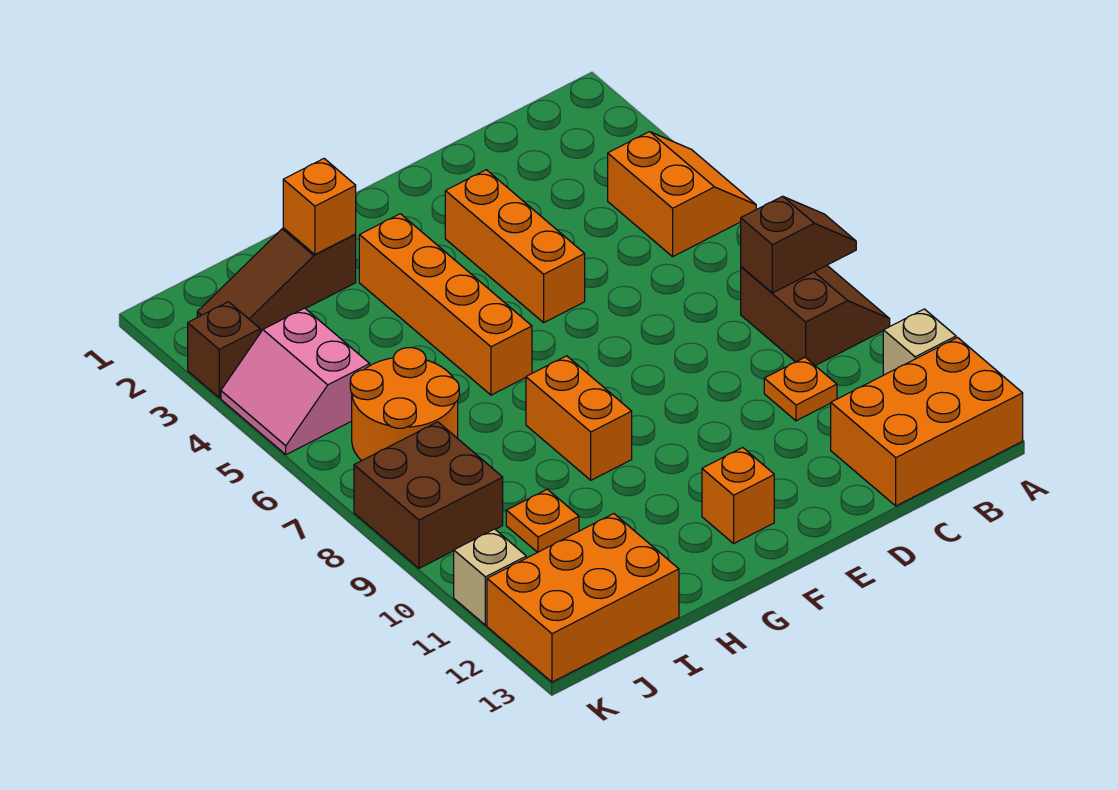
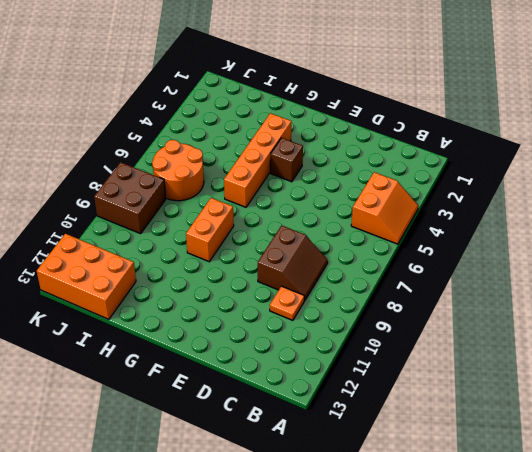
brown 2x2 slope [258,225,328,301] -> brown 2x2 slope moved to [741,265,890,366]
brown 1x1 brick [270,138,303,182] -> brown 1x1 brick moved to [188,302,260,398]
none -> tan 1x1 brick [883,309,956,375]
none -> orange 2x3 brick [831,338,1023,506]
none -> orange 1x3 brick [445,170,585,322]

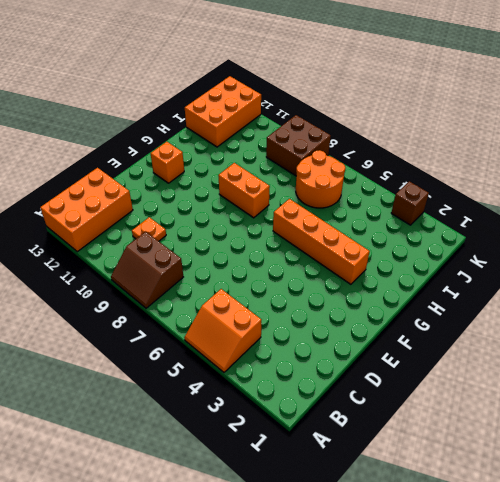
none -> tan 1x1 brick [883,309,956,375]
none -> orange 1x3 brick [445,170,585,322]
none -> brown 1x3 slope [197,228,356,332]

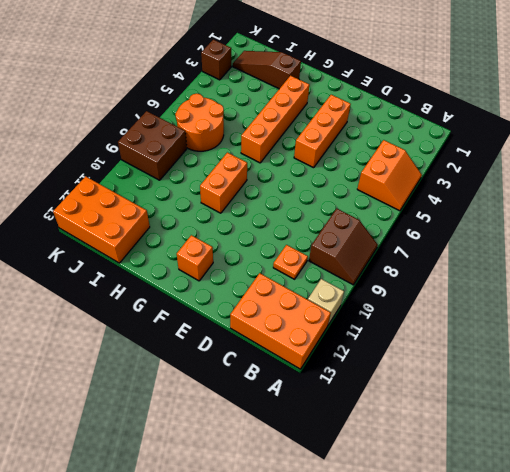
none -> orange 1x1 plate [506,489,579,552]
none -> pink 2x2 slope [221,308,370,455]
none -> tan 1x1 brick [454,529,526,625]

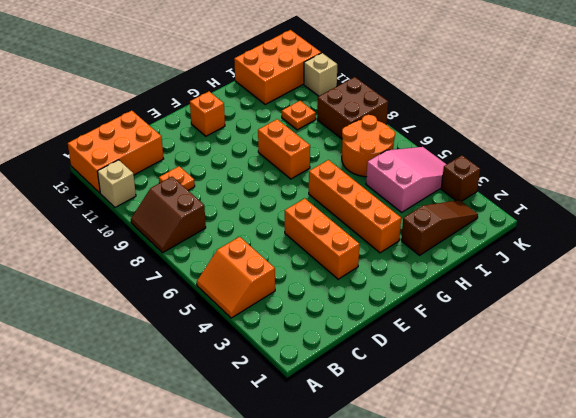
pink 2x3 slope [366,147,446,212] -> pink 2x2 slope [221,308,370,455]
none -> brown 1x2 slope [741,196,856,293]
none -> orange 1x1 brick [283,159,356,254]

